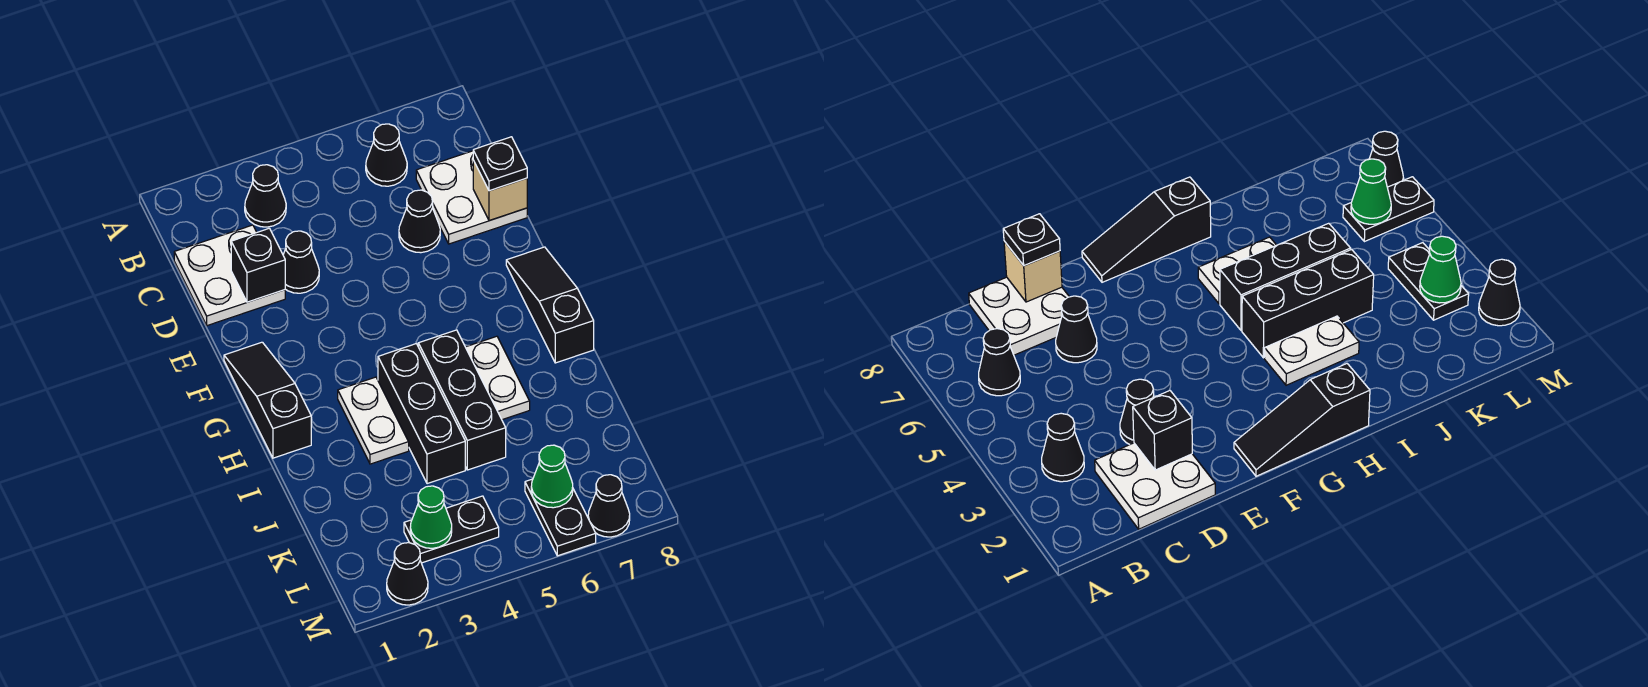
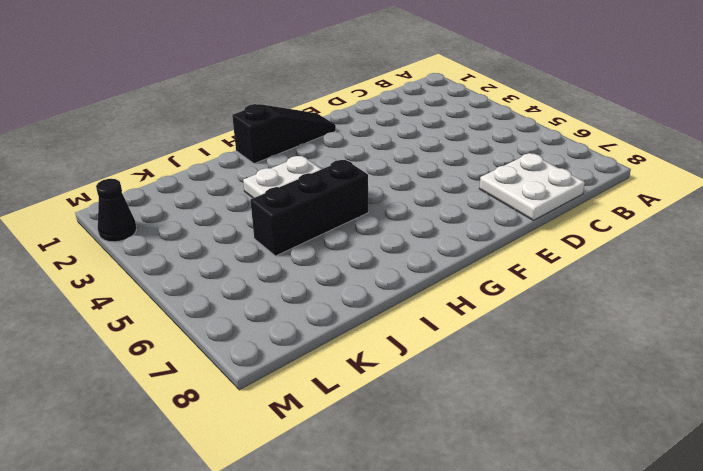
none -> black 1x1 cone [245,165,286,227]
none -> black 1x1 cone [366,124,407,186]
none -> white 2x2 plate [174,225,285,326]

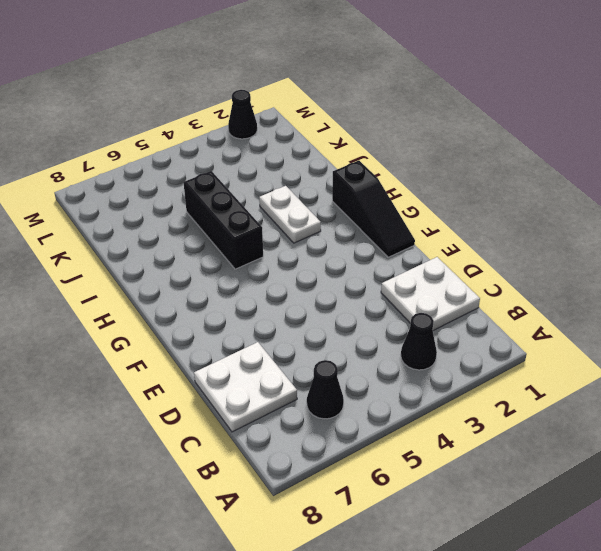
none -> black 1x1 cone [283,231,319,293]
none -> black 1x1 cone [399,190,440,253]
none -> black 1x3 slope [506,247,594,363]

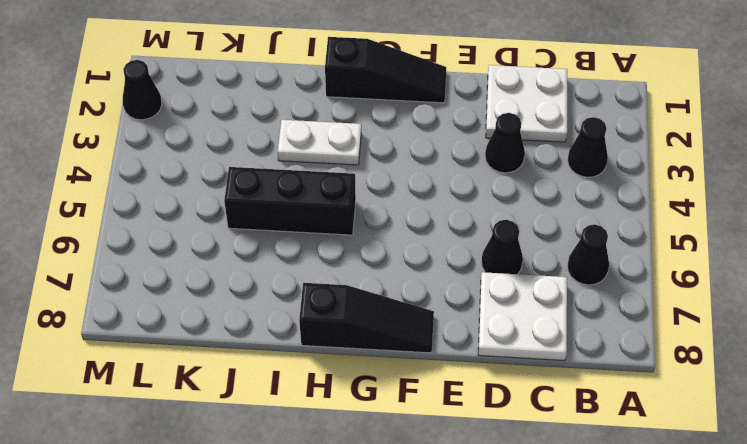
none -> black 1x3 brick [378,344,465,484]
none -> white 1x2 plate [466,336,530,420]
none -> black 1x2 plate [404,496,499,563]

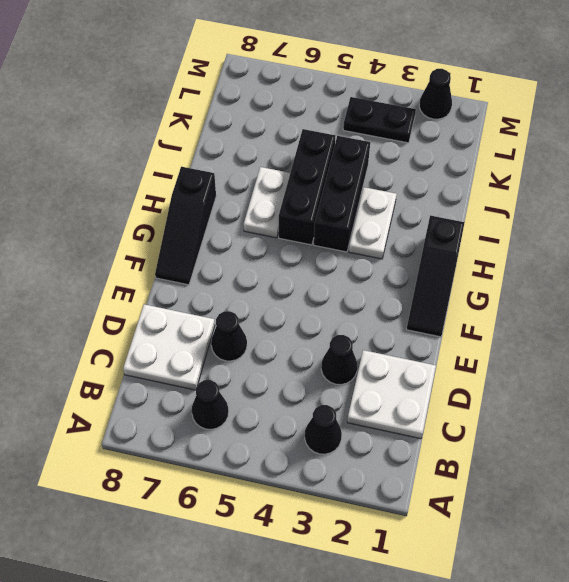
none -> black 1x2 plate [525,479,596,556]
none -> black 1x1 cone [588,475,630,537]
none -> black 1x1 brick [231,228,285,302]

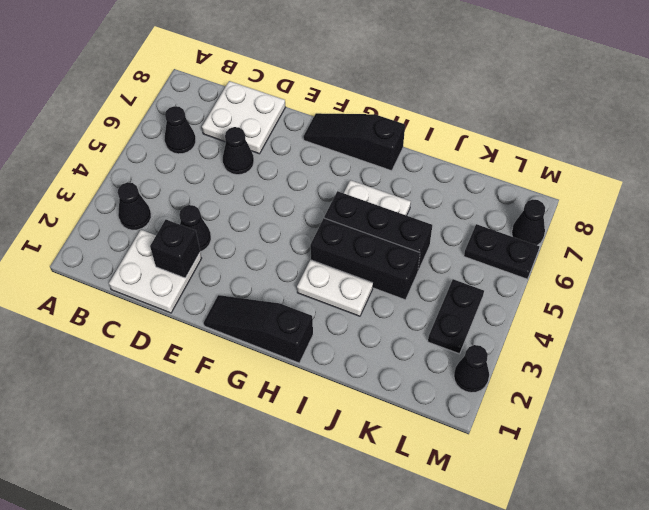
none -> tan 1x1 brick [473,160,527,221]
none -> green 1x1 cone [410,486,452,548]
none -> green 1x1 cone [531,445,573,508]

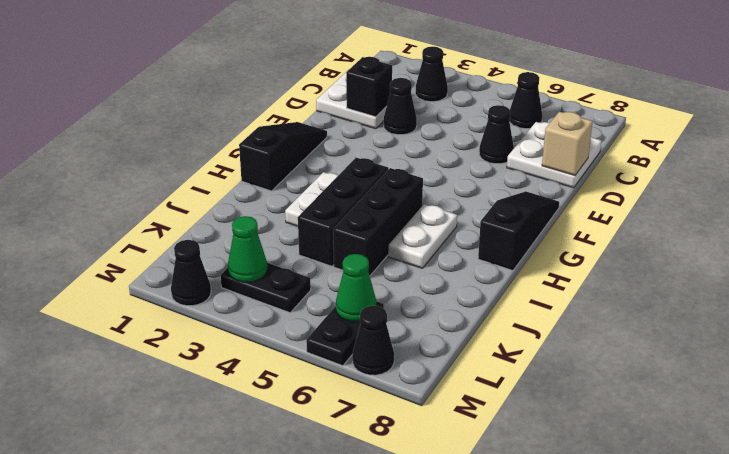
none -> black 1x1 plate [473,137,527,191]

